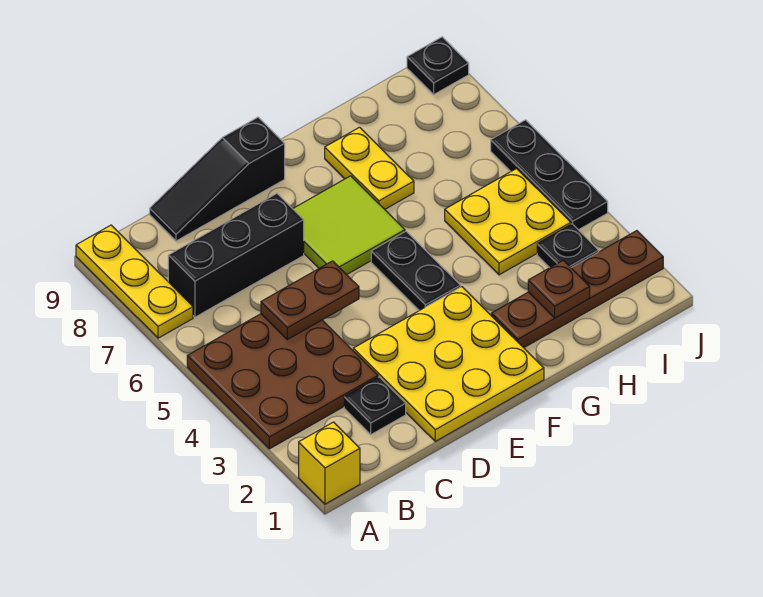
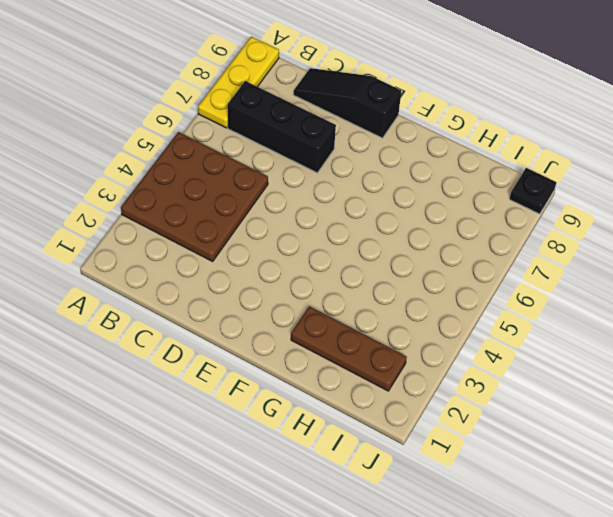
brown 1x3 plate [291,306,407,391] -> brown 1x4 plate [491,231,663,348]
none -> yellow 1x1 brick [299,422,360,504]
none -> black 1x1 plate [344,377,406,434]
none -> yellow 3x3 plate [353,287,544,441]

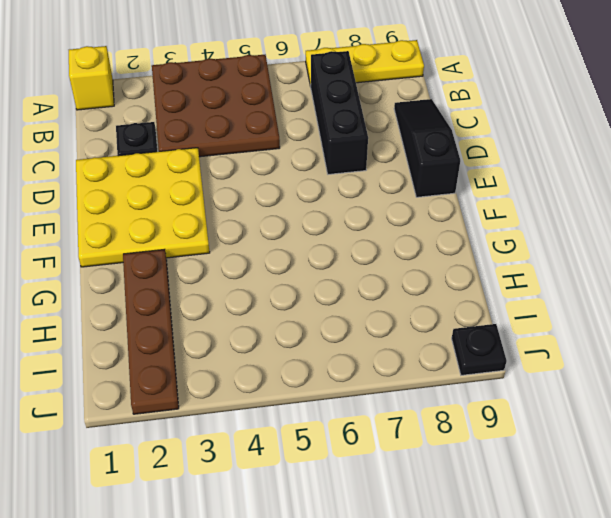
none -> lime 2x2 tile [293,176,405,275]
none -> black 1x2 plate [371,231,461,311]
none -> yellow 1x2 plate [325,127,414,209]

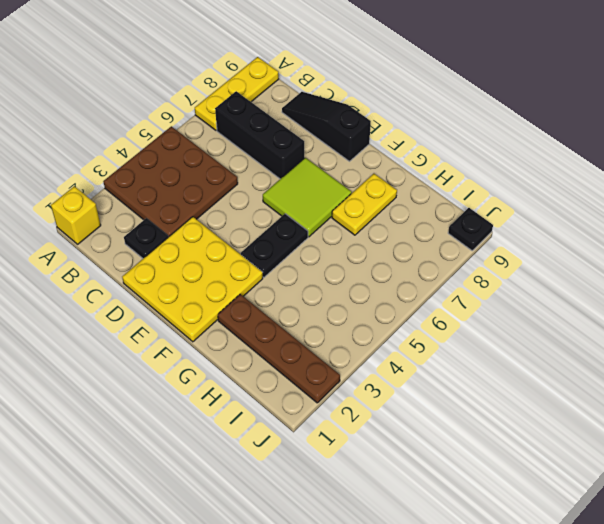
none -> yellow 2x2 plate [445,169,571,275]
none -> black 1x1 plate [537,224,599,268]
none -> black 1x3 plate [491,120,608,230]

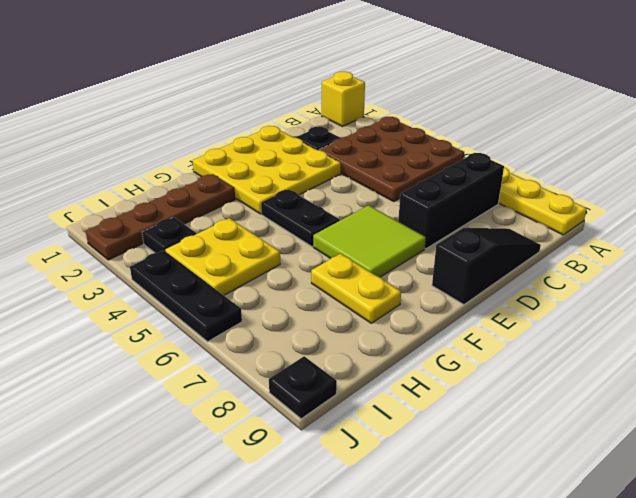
none -> brown 1x2 plate [261,261,359,339]
none -> brown 1x1 plate [528,260,590,318]

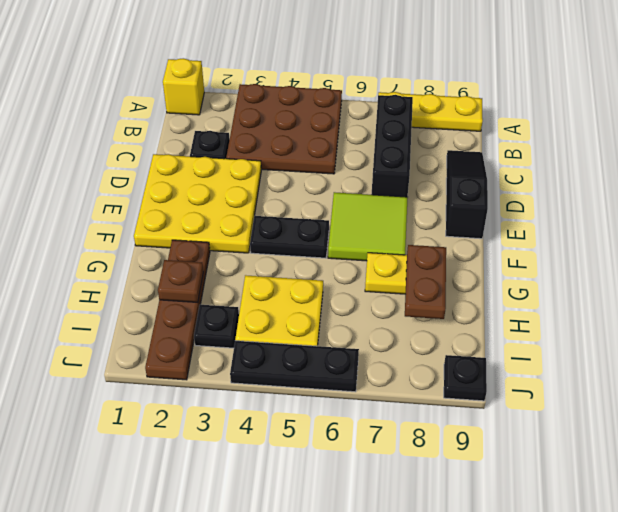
brown 1x2 plate [405,245,446,319] -> brown 1x2 plate moved to [261,261,359,339]

